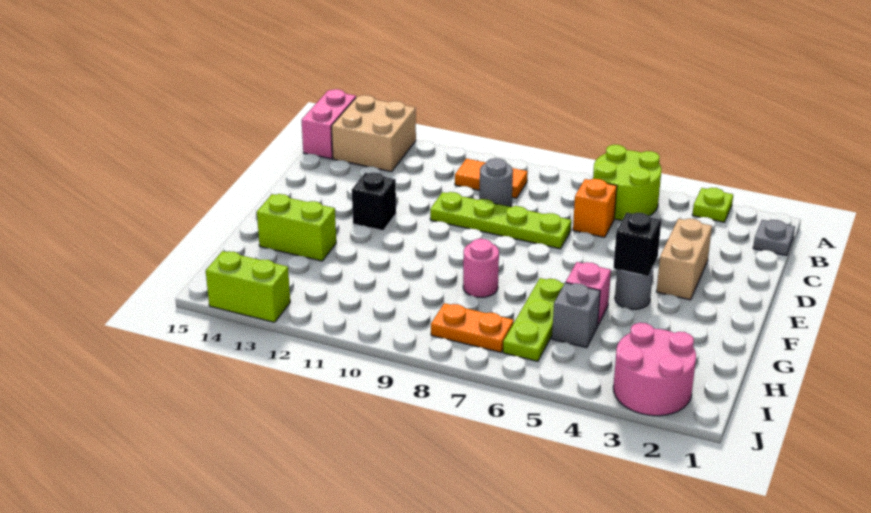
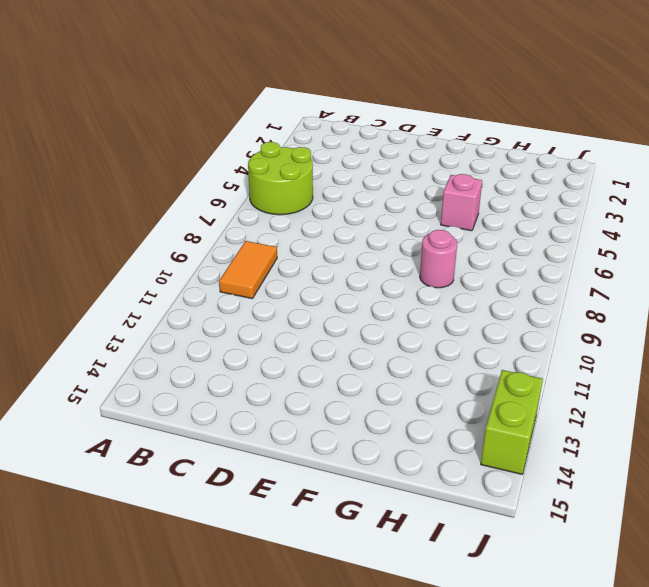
none -> lime 1x1 plate [692,188,733,222]
none -> tan 2x2 brick [331,95,416,172]
none -> pink 1x2 brick [302,89,356,159]

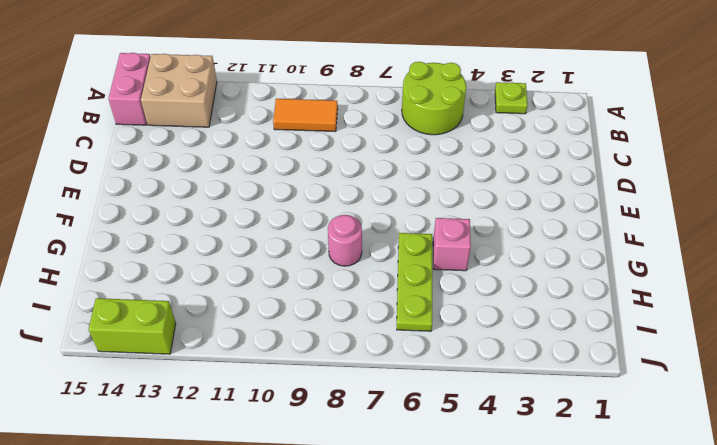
none -> grey 1x1 plate [753,220,795,256]
none -> orange 1x1 brick [573,179,617,237]
none -> grey 1x1 round brick [479,158,513,207]

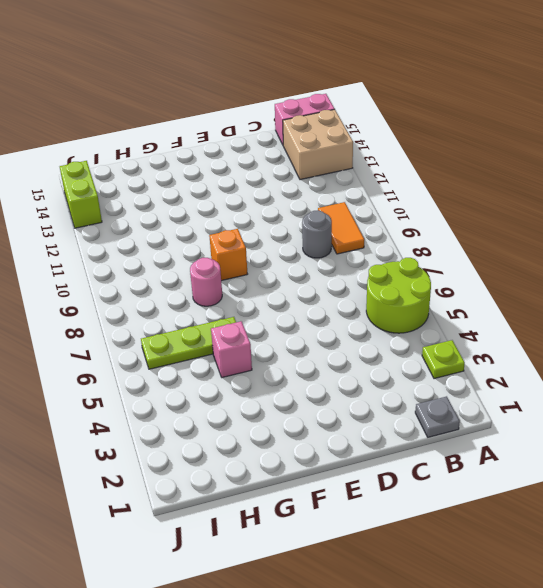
orange 1x1 brick [209,229,247,281] -> orange 1x1 brick moved to [573,179,617,237]
none -> tan 1x2 brick [657,219,712,300]
none -> lime 1x4 plate [430,192,571,249]
none -> black 1x1 brick [352,172,396,231]

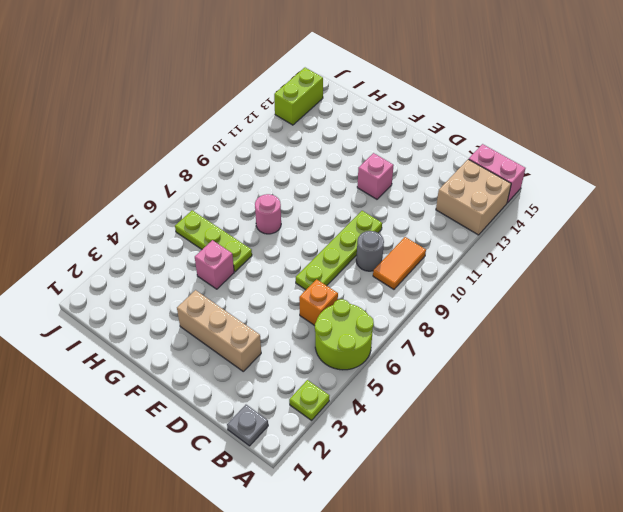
tan 1x3 brick [177,290,261,371] -> tan 1x2 brick [657,219,712,300]
pink 1x1 brick [357,153,394,199] -> black 1x1 brick [352,172,396,231]
none -> grey 1x1 round brick [615,268,653,309]
none -> lime 1x2 brick [257,194,336,261]
none -> grey 1x1 brick [552,283,600,348]

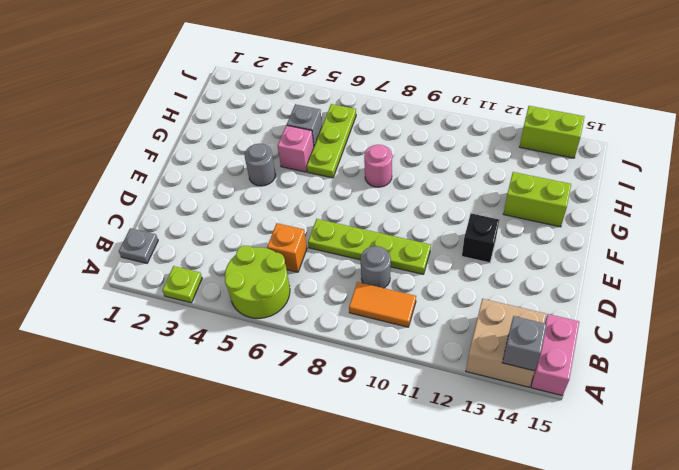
grey 1x1 brick [502,316,546,371] -> none
none -> tan 1x2 brick [657,219,712,300]
none -> pink 2x2 round brick [613,323,696,416]
none -> orange 1x2 plate [431,303,514,352]

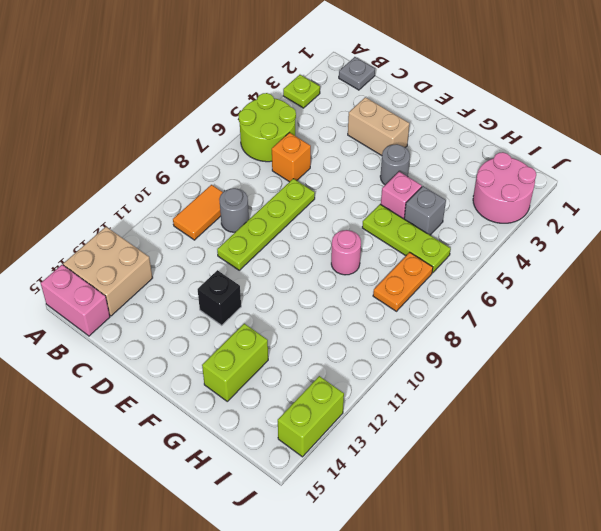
none -> black 1x1 brick [613,213,661,276]

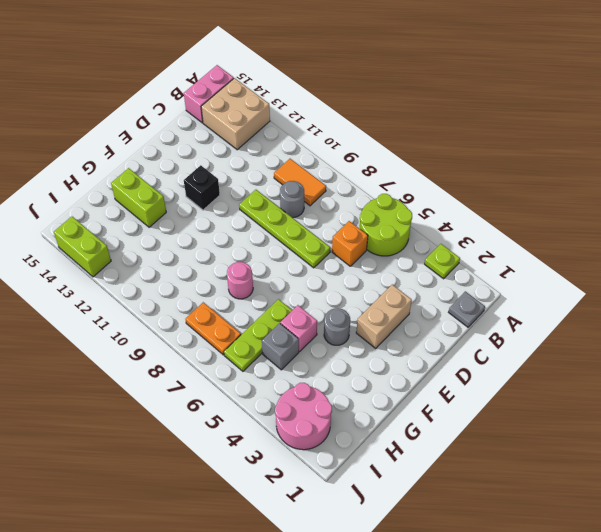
none -> black 1x1 brick [613,213,661,276]

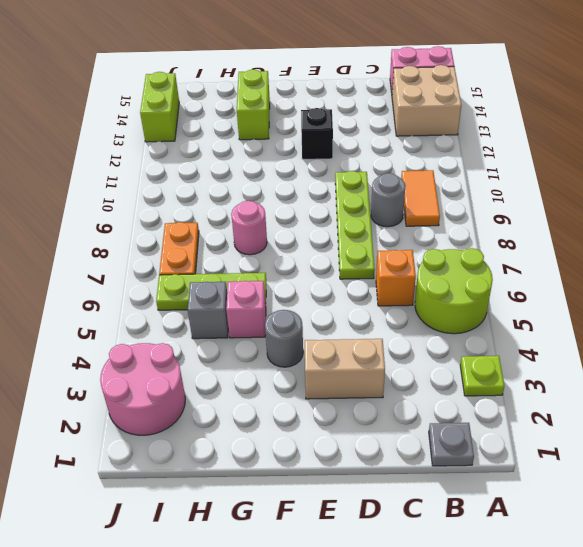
none -> black 1x1 brick [613,213,661,276]

